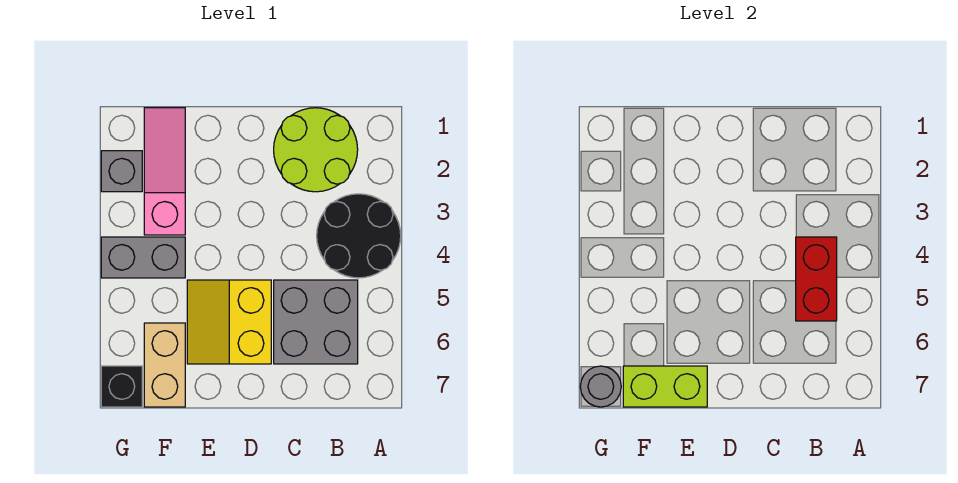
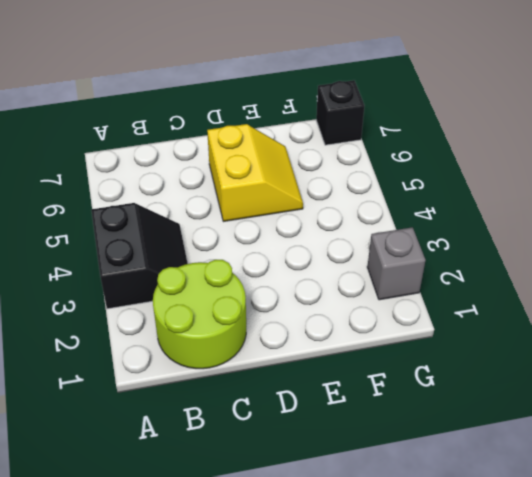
black 2x2 slope [91,203,188,309] -> black 2x2 round brick [317,194,401,278]
none -> grey 2x2 brick [274,280,358,364]
none -> pink 1x3 slope [144,108,185,235]
none -> grey 1x2 brick [101,237,185,278]

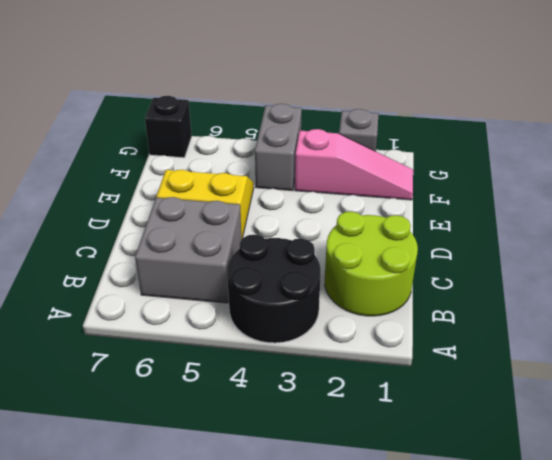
none -> tan 1x2 brick [144,323,185,407]
none -> red 1x2 brick [796,237,837,321]
none -> lime 1x2 brick [623,366,707,407]

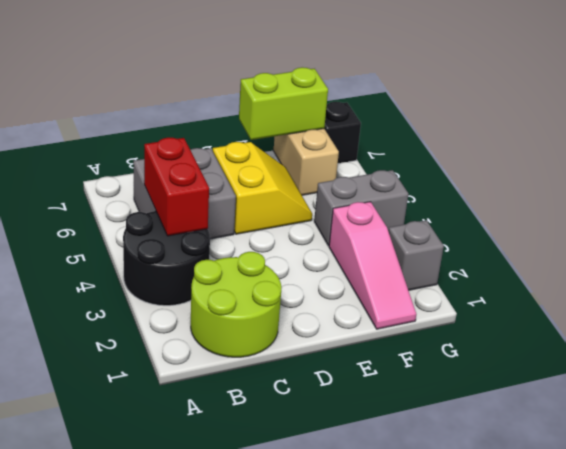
none -> grey 1x1 round brick [580,366,621,407]

